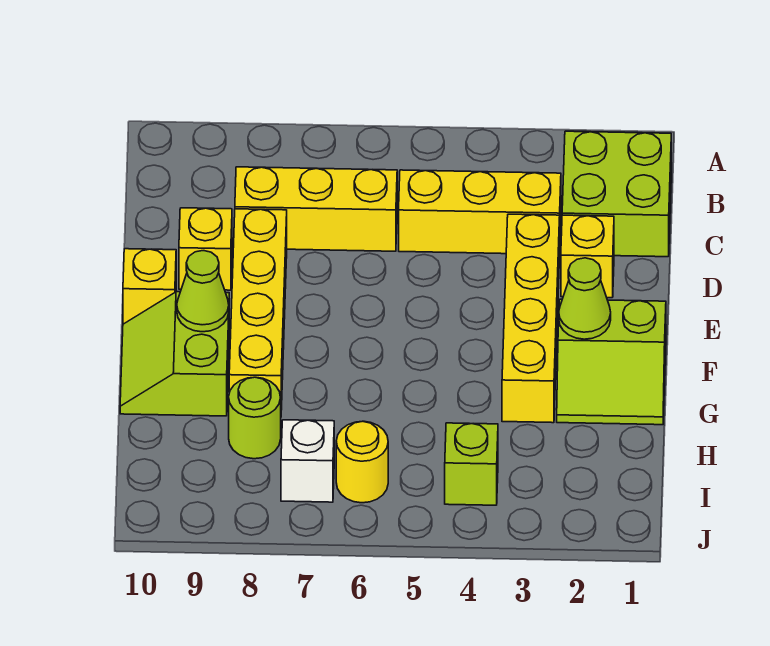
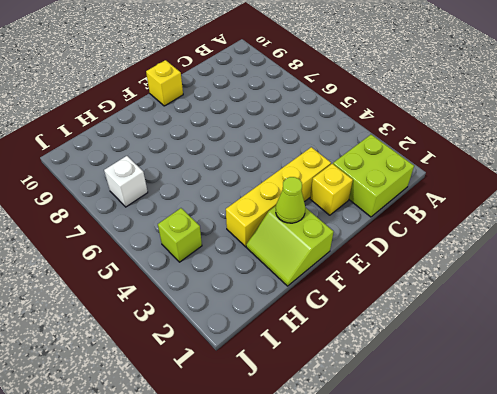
none -> yellow 1x3 brick [399,170,561,254]
none -> yellow 1x3 brick [235,167,397,251]
none -> yellow 1x4 brick [229,209,287,410]

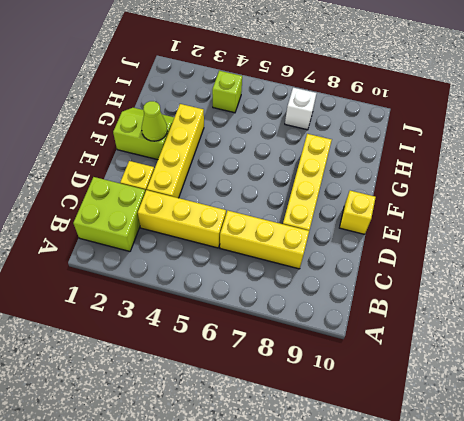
none -> yellow 1x1 brick [179,208,232,290]
none -> lime 2x2 slope [120,292,229,416]
none -> lime 1x1 round brick [229,377,281,459]

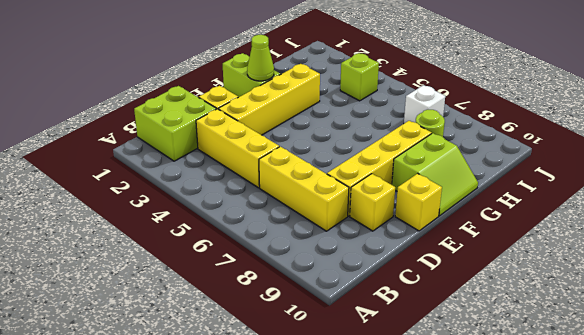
none -> yellow 1x1 round brick [336,421,388,503]
none -> lime 1x1 cone [177,251,229,332]

